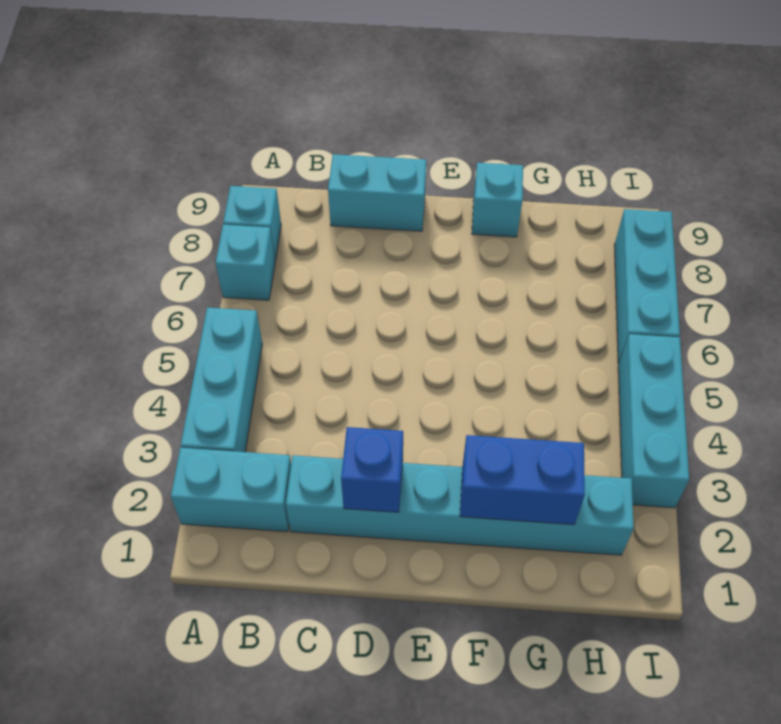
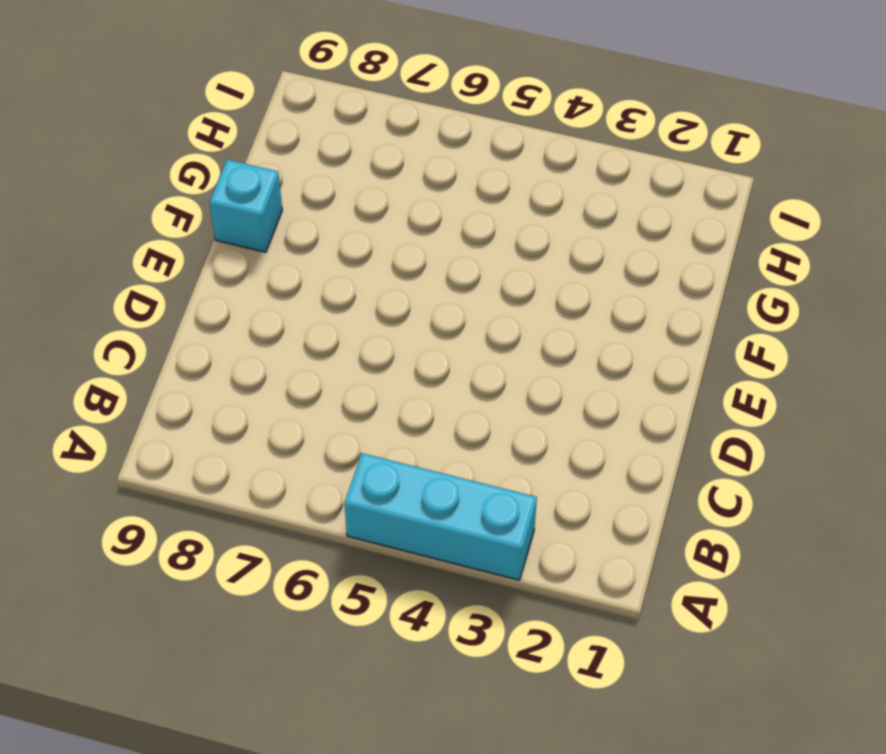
none -> cyan 1x2 brick [171,448,291,532]
none -> cyan 1x1 brick [216,225,275,300]

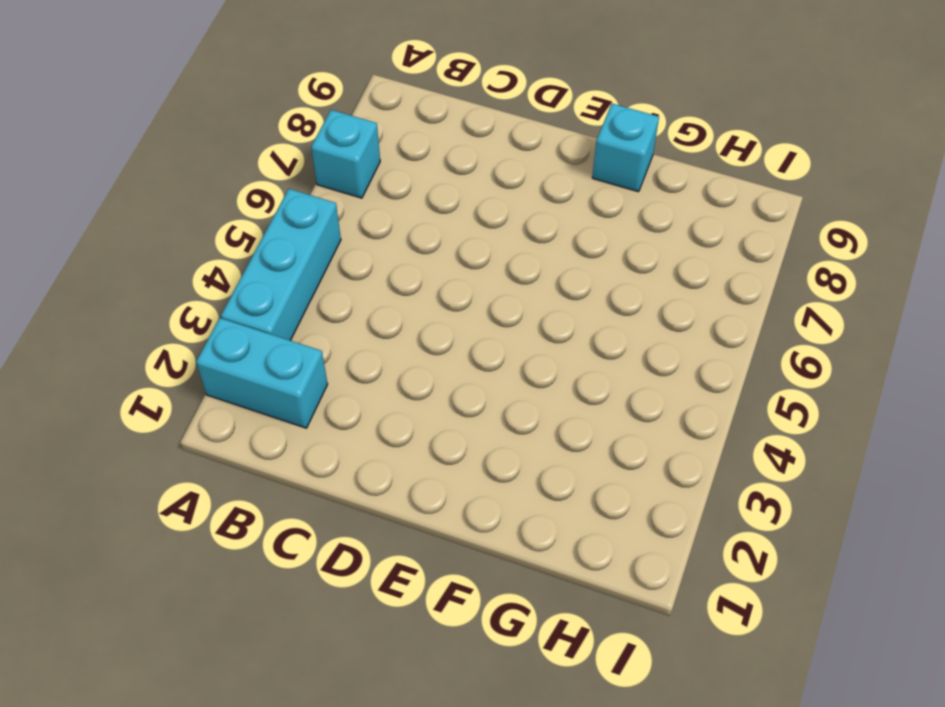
none -> cyan 1x1 brick [223,186,281,261]
none -> cyan 1x6 brick [286,455,634,555]

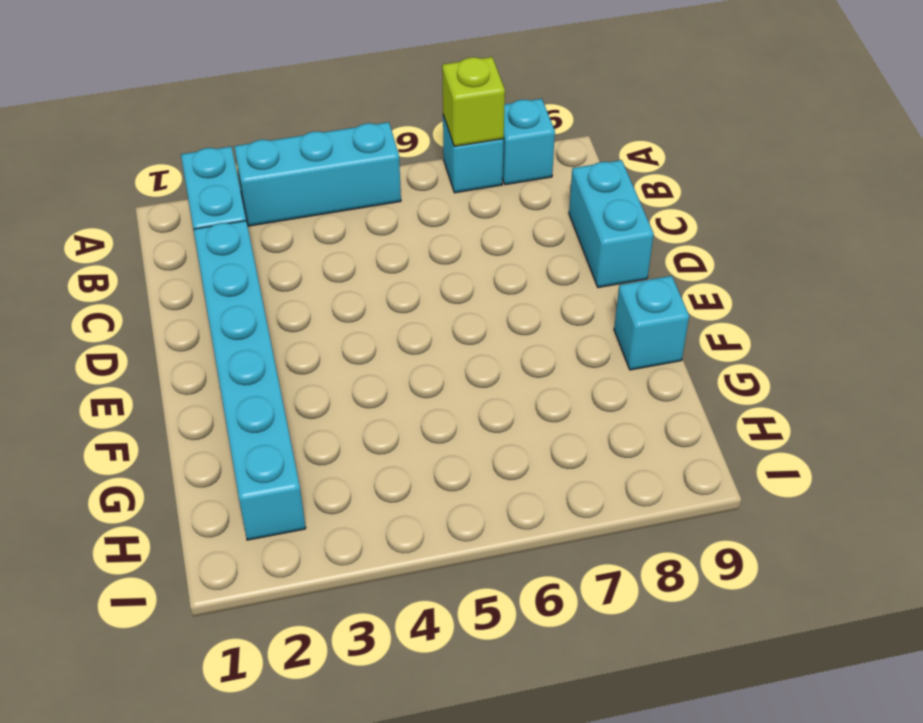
lime 1x1 brick [442,57,505,146] -> none
none -> cyan 1x3 brick [618,334,689,508]
none -> cyan 1x3 brick [614,209,680,364]

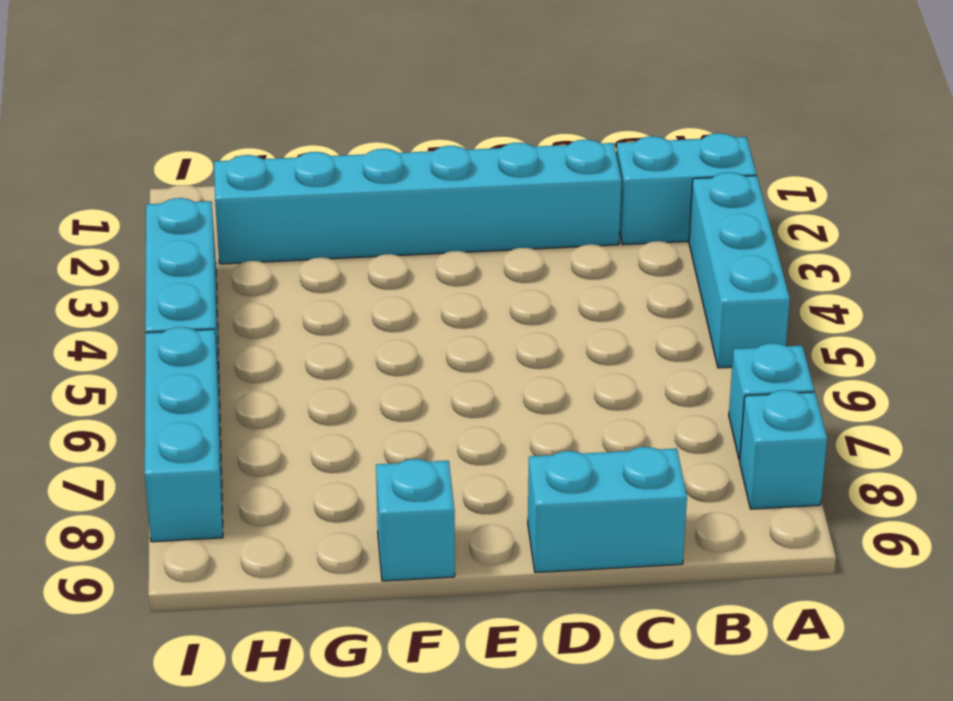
none -> blue 1x1 brick [341,427,403,512]
none -> blue 1x2 brick [460,435,585,525]

